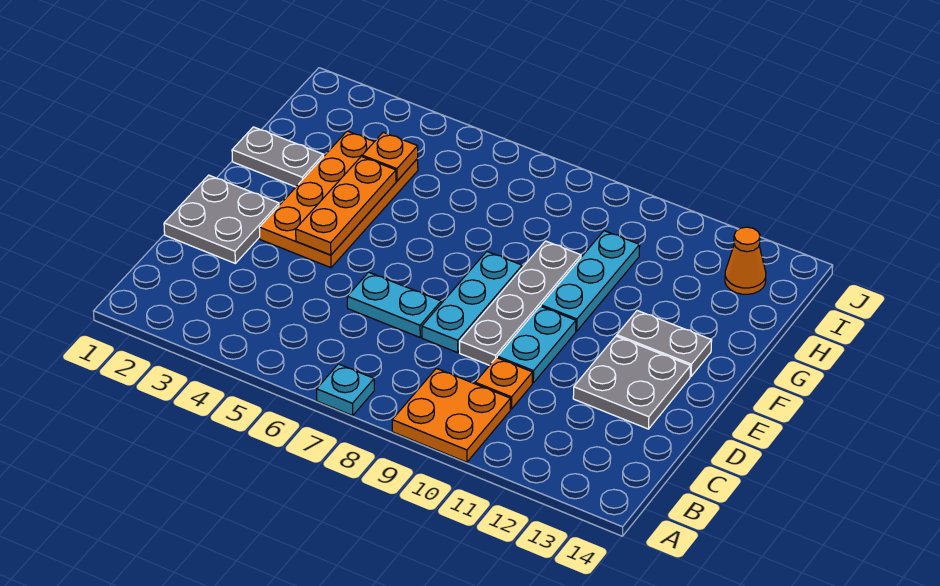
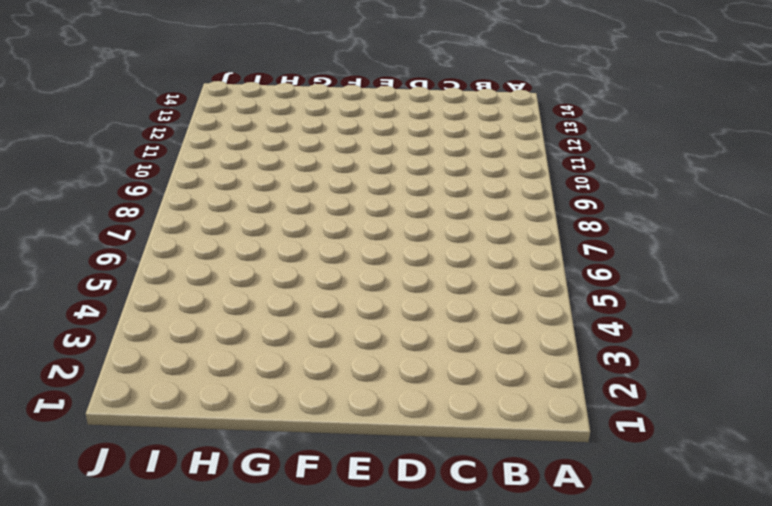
none -> cyan 1x1 plate [317,364,374,416]
none -> orange 2x2 plate [392,368,511,462]
none -> orange 1x1 plate [475,358,533,409]

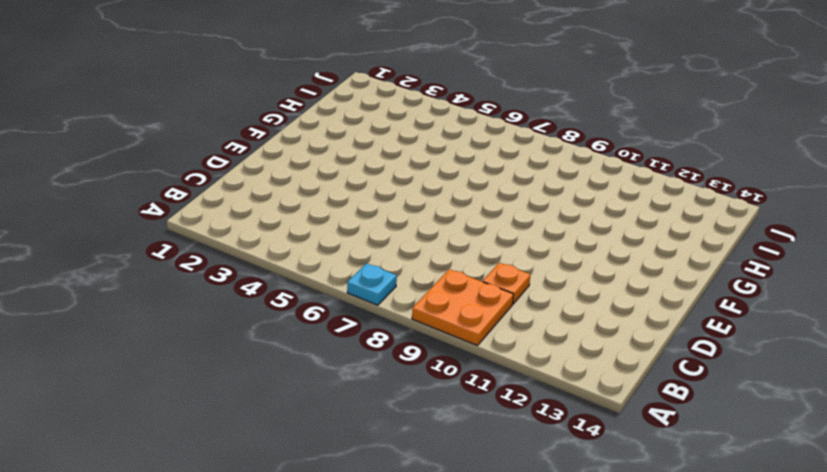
none -> grey 2x2 plate [164,175,279,263]
none -> cyan 1x2 plate [347,272,441,337]
none -> cyan 1x3 plate [422,252,522,353]

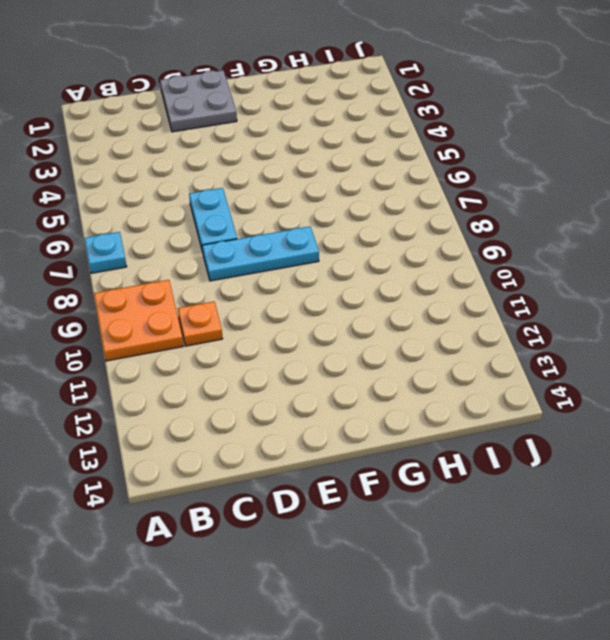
none -> grey 1x4 plate [460,241,581,365]
none -> cyan 1x2 plate [497,306,576,383]
none -> grey 2x2 plate [573,336,691,429]

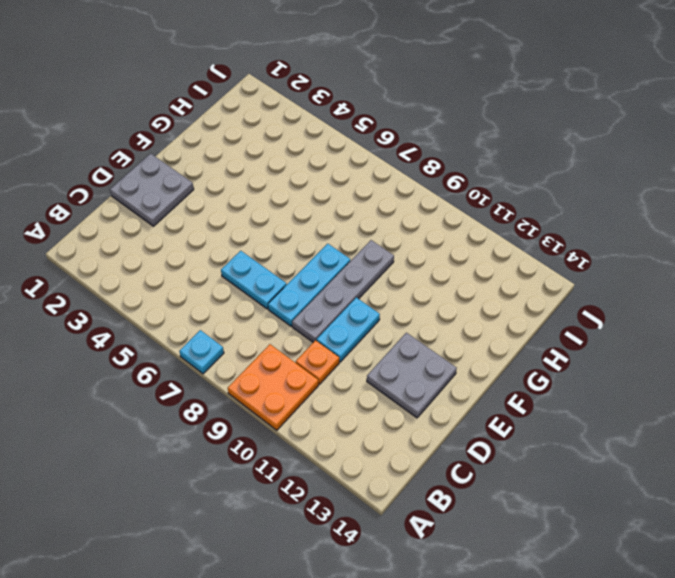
none -> orange 2x4 plate [259,131,418,268]
none -> cyan 1x3 plate [541,231,640,331]
none -> grey 1x2 plate [617,311,712,376]

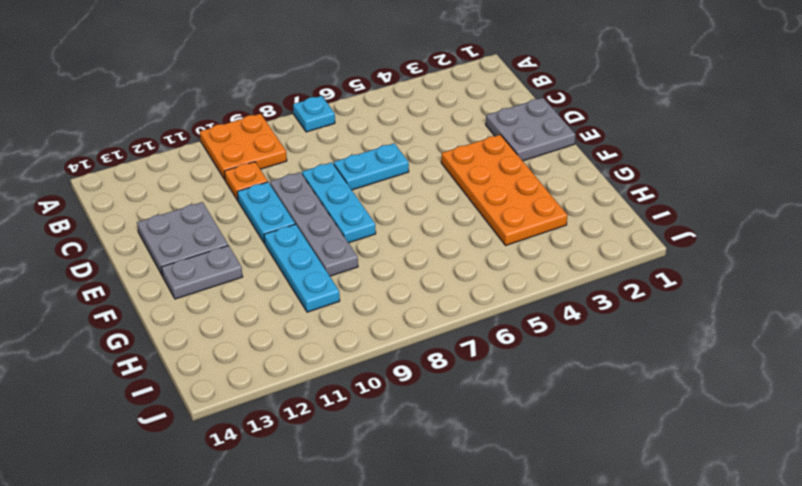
none -> grey 1x2 plate [232,127,324,187]
none -> orange 1x1 cone [725,227,766,294]
none -> orange 1x3 plate [296,156,396,255]

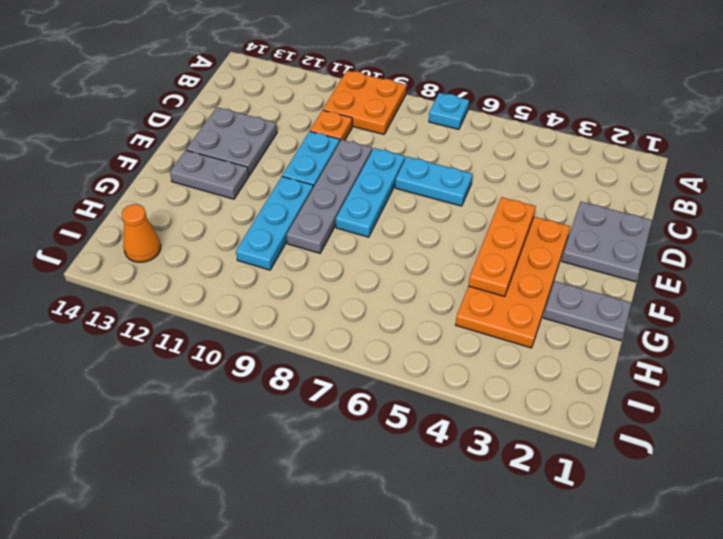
none -> orange 1x1 plate [362,132,418,181]

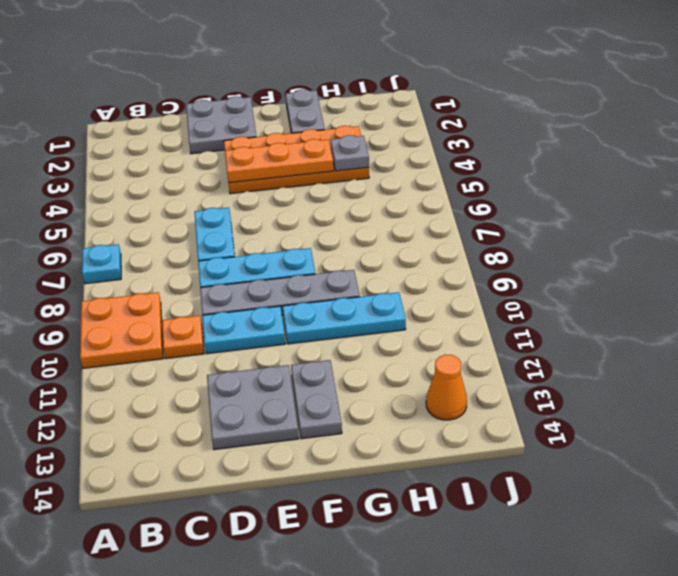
grey 1x1 plate [331,135,369,171] -> orange 1x1 plate [362,132,418,181]

